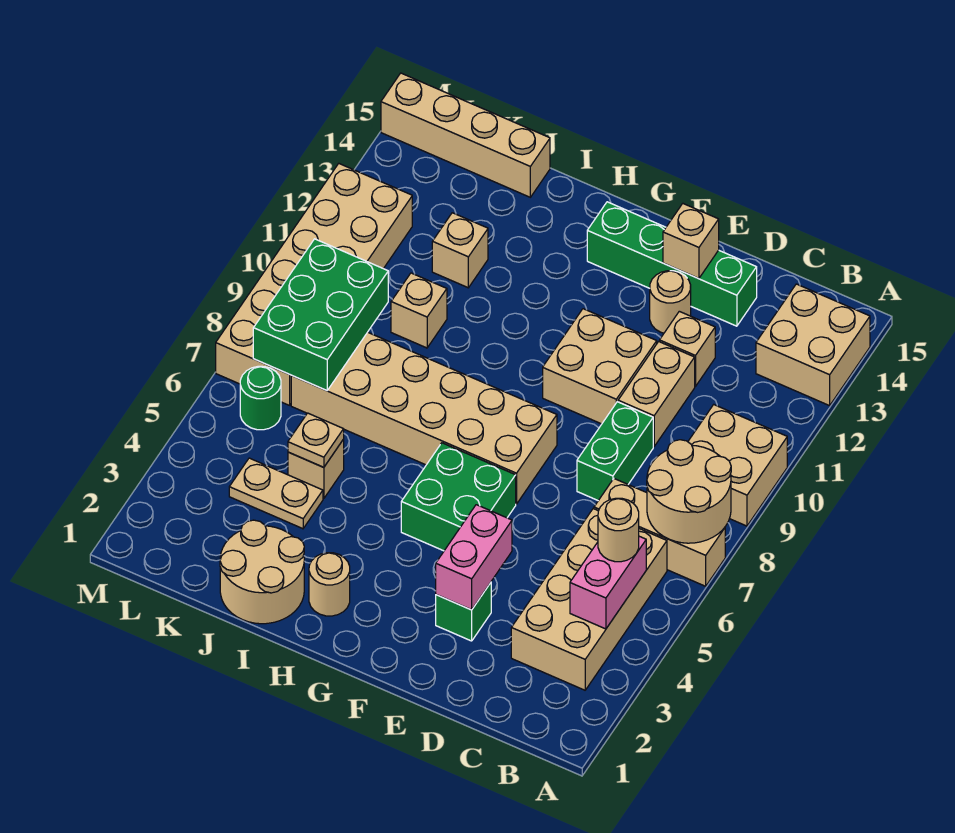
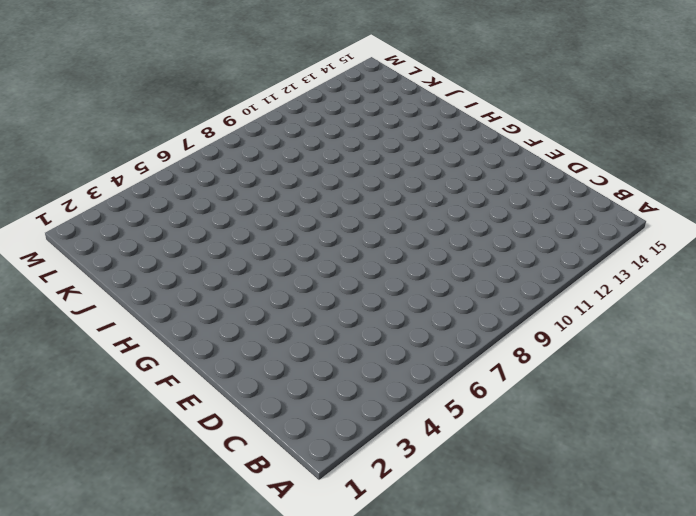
none -> tan 1x3 brick [594,479,725,586]
none -> tan 2x2 brick [688,405,787,526]
none -> tan 2x2 brick [756,284,870,406]

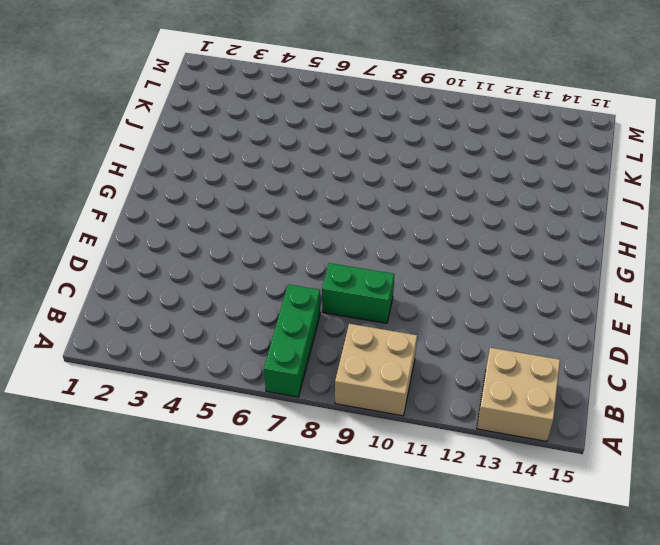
green 1x3 brick [264,284,320,397] -> tan 1x3 brick [594,479,725,586]
none -> tan 2x4 brick [511,509,667,690]
none -> tan 1x2 brick [618,342,695,447]
none -> tan 1x1 brick [660,311,715,386]

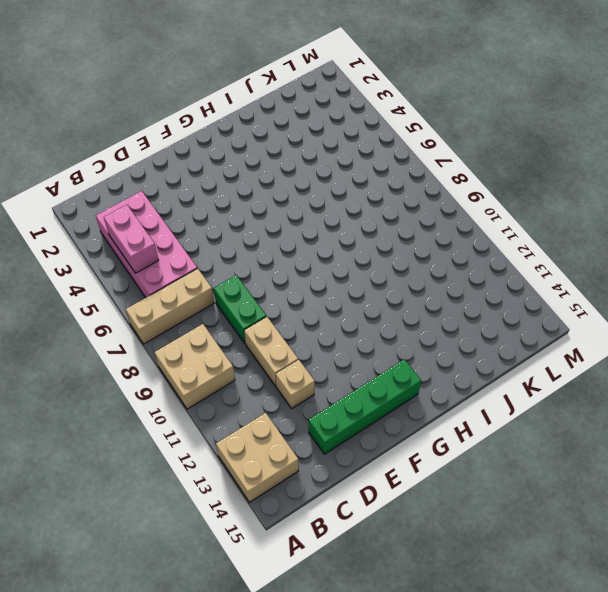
pink 2x4 brick [96,191,197,298] -> tan 2x4 brick [511,509,667,690]
none -> green 1x1 brick [436,583,491,641]
none -> tan 2x2 brick [543,309,657,424]
none -> tan 1x1 round brick [650,271,691,333]

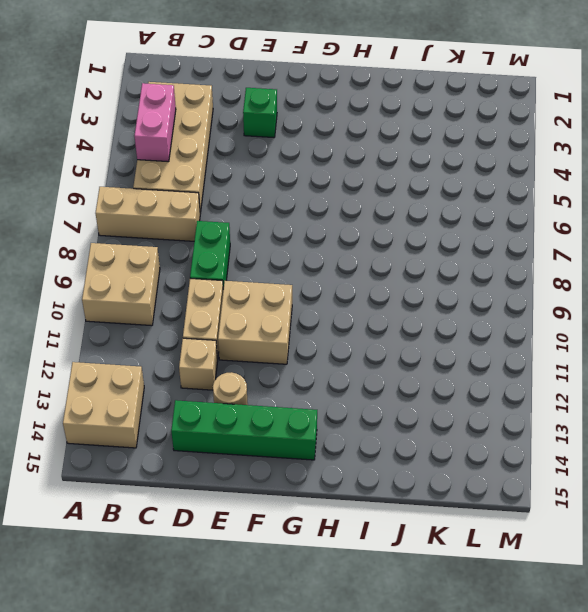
none -> green 2x2 brick [401,443,516,551]
none -> tan 2x6 brick [291,332,557,504]
none -> tan 1x1 round brick [309,553,350,616]

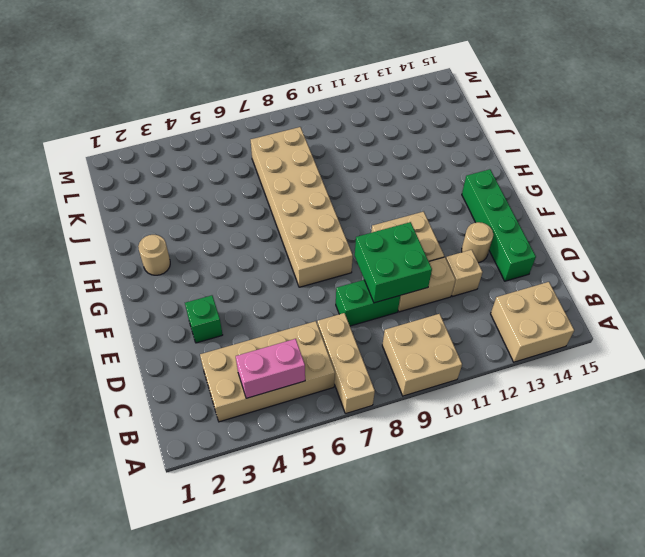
green 2x2 brick [355,222,432,303] -> green 2x2 brick moved to [401,443,516,551]
none -> tan 2x2 round brick [220,520,304,624]
none -> tan 1x2 plate [229,458,323,529]
none -> tan 1x1 brick [288,439,344,499]

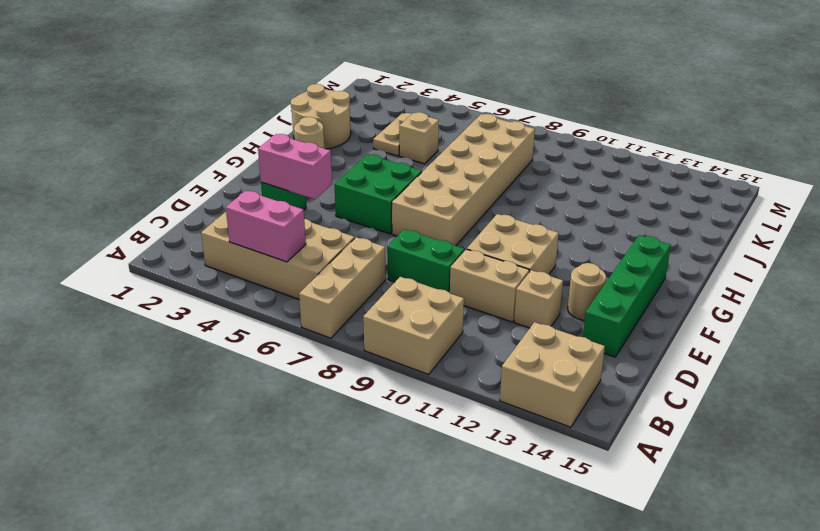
none -> tan 1x1 brick [391,273,447,348]
none -> tan 1x1 brick [432,213,488,288]
none -> tan 1x4 brick [381,73,550,197]

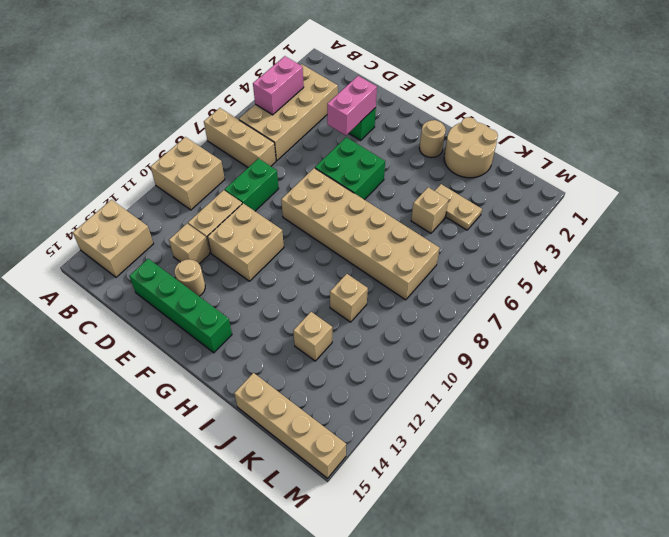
none -> green 1x1 round brick [240,366,281,430]
none -> tan 2x6 brick [216,164,412,405]
none -> tan 2x2 round brick [647,440,731,543]

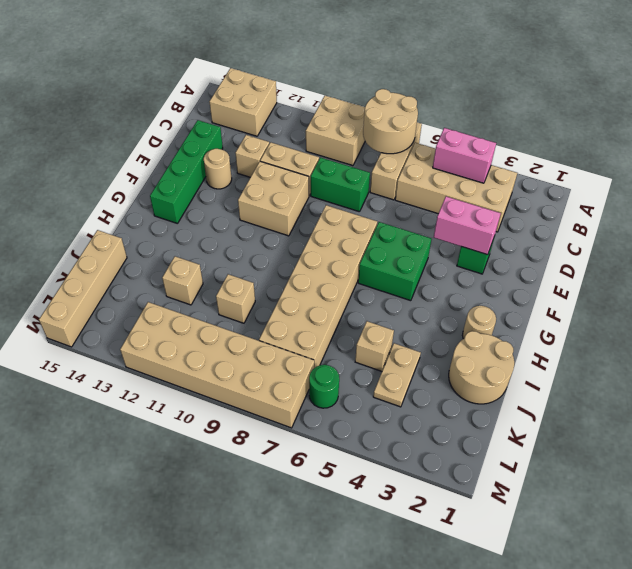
none -> tan 1x1 brick [663,204,719,279]
none -> tan 1x1 plate [288,413,344,467]
none -> green 2x3 brick [253,239,388,391]

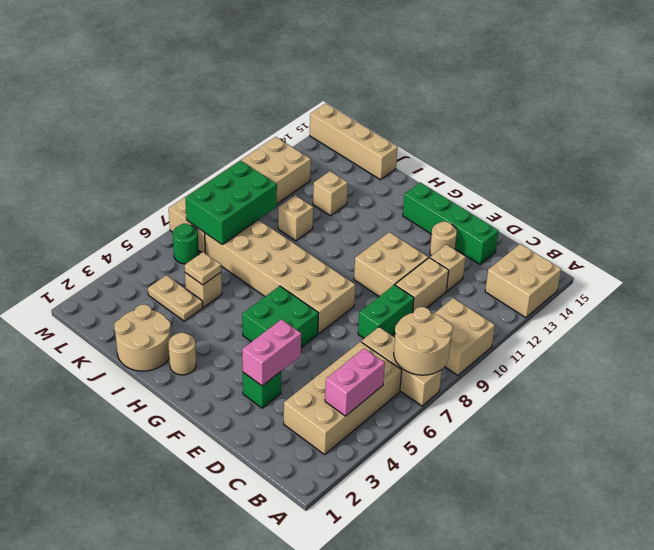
none -> tan 1x1 brick [663,204,719,279]
none -> tan 1x1 round brick [598,498,639,562]

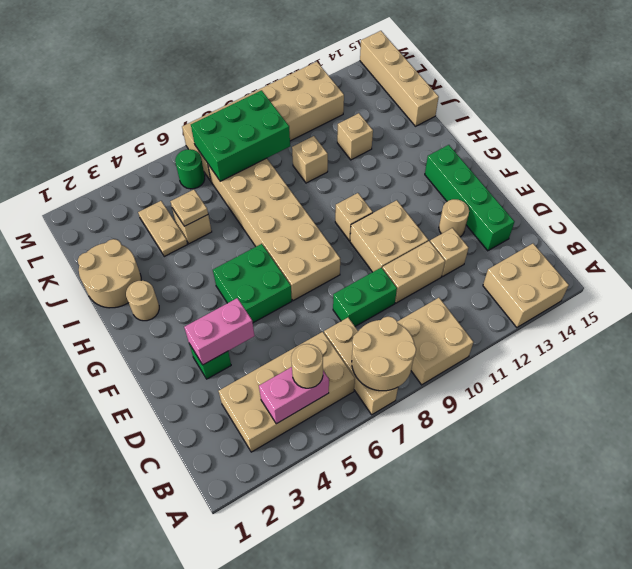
tan 1x1 brick [335,193,373,241] -> tan 1x1 brick moved to [663,204,719,279]

